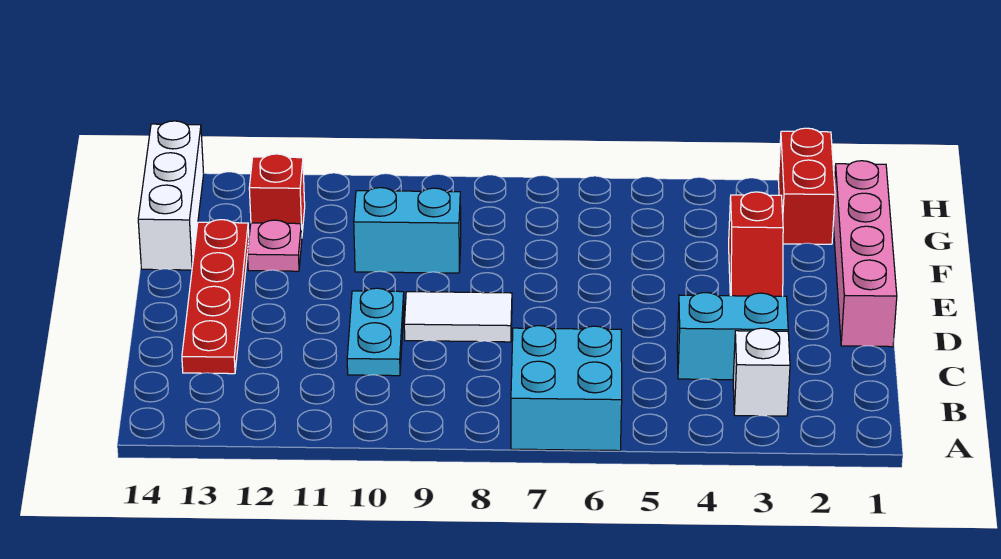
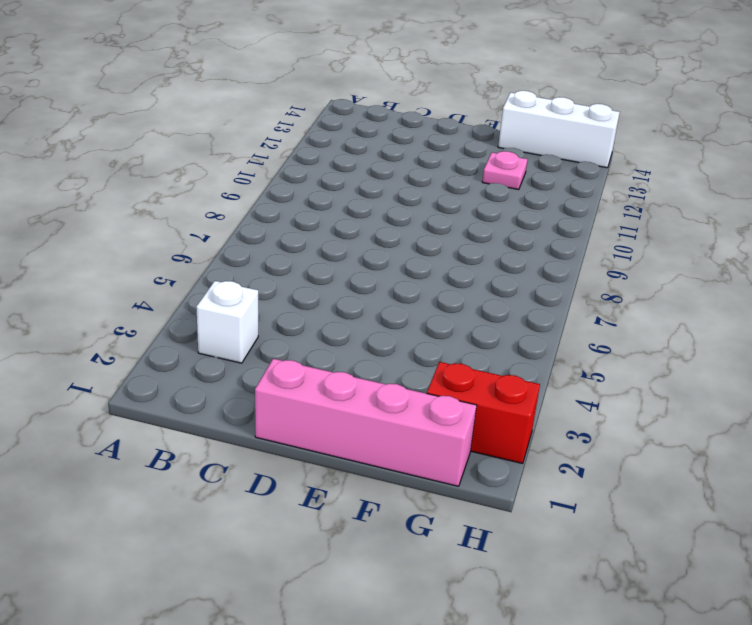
none -> cyan 2x2 brick [511,326,622,451]
none -> cyan 1x2 brick [677,293,788,380]
none -> cyan 1x2 plate [347,288,404,376]

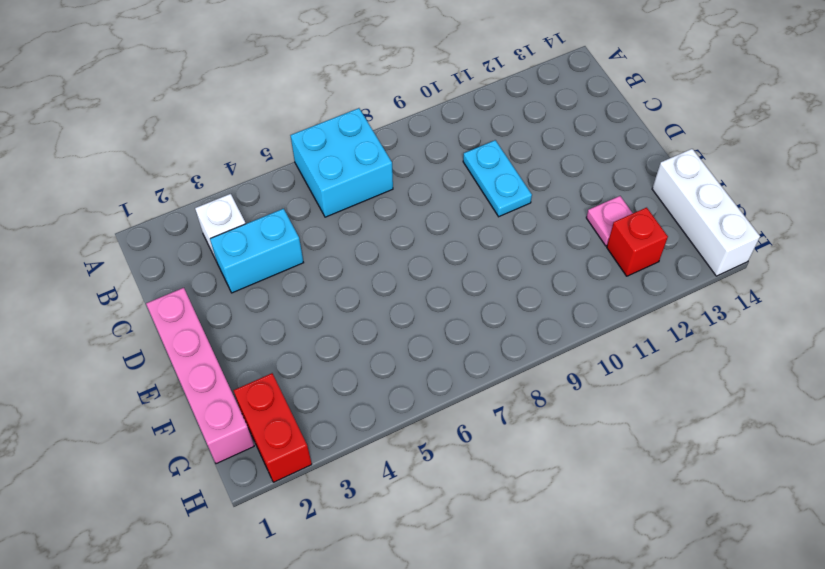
none -> red 1x4 plate [182,220,249,374]
none -> white 1x2 tile [404,292,512,342]
none -> red 1x2 slope [729,192,783,296]

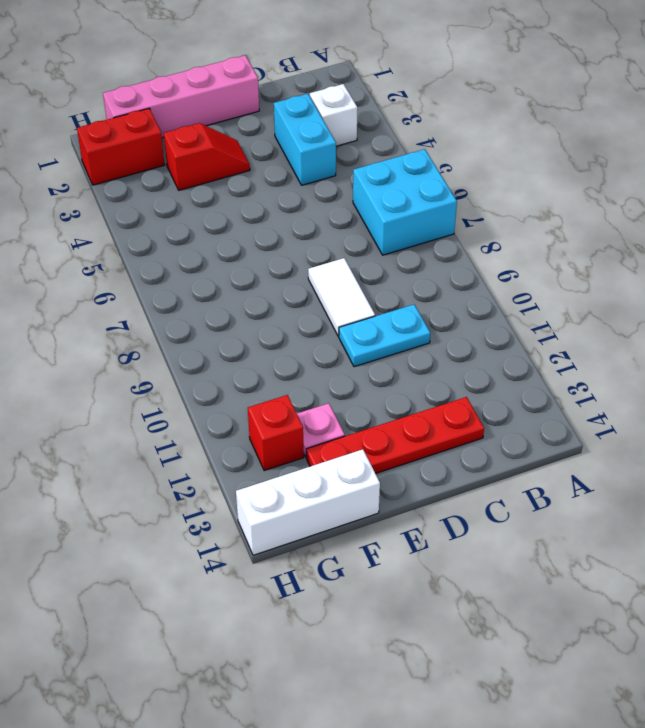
none -> cyan 1x2 brick [354,188,461,273]

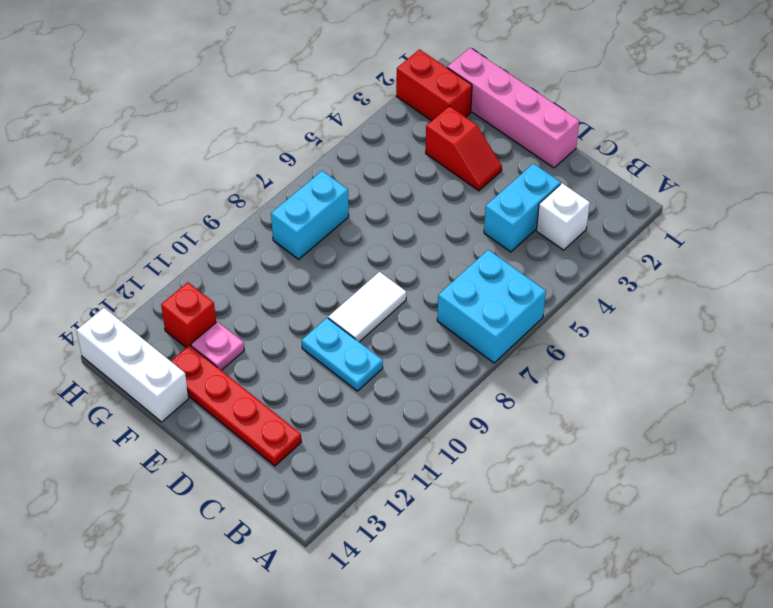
cyan 1x2 brick [271,171,349,259] -> cyan 1x2 brick moved to [354,188,461,273]

